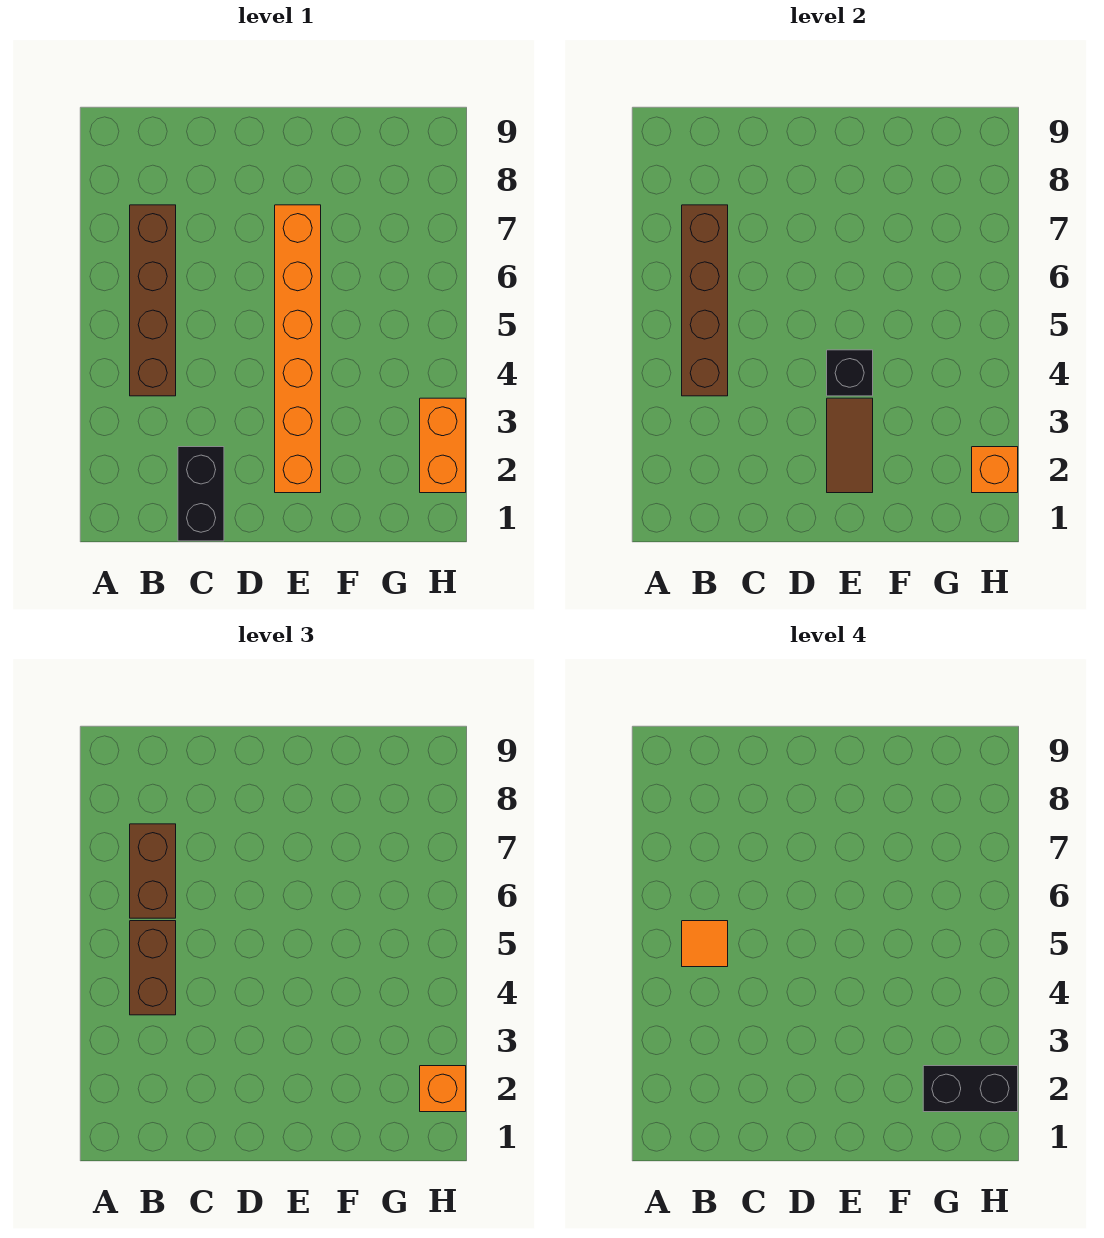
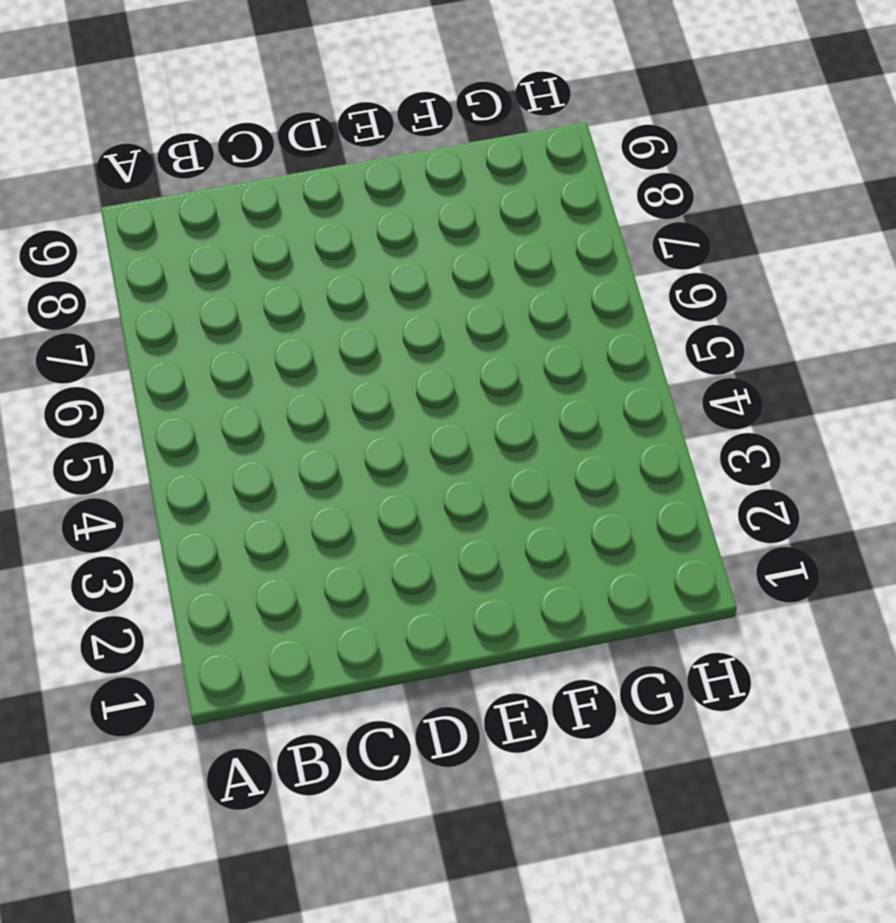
none -> brown 1x4 brick [130,205,176,396]
none -> black 1x2 brick [178,447,224,541]
none -> orange 1x6 brick [275,205,321,493]

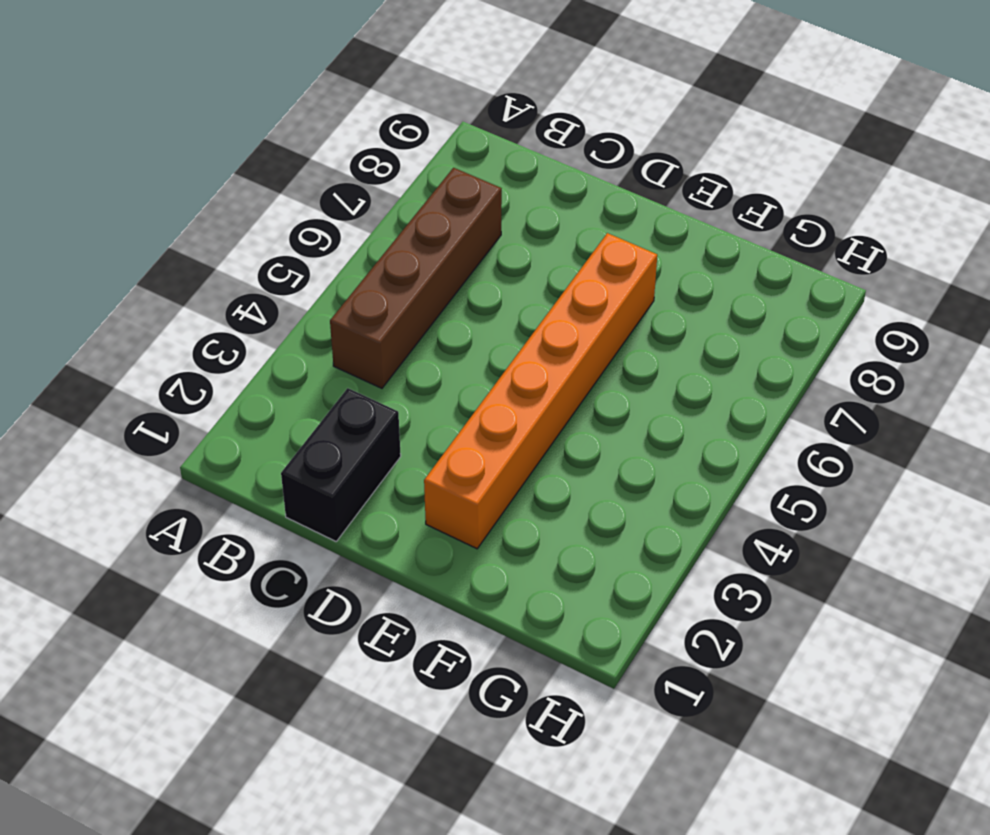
none -> orange 1x2 brick [420,398,466,493]
none -> brown 1x4 brick [682,205,728,396]
none -> brown 1x2 tile [827,398,873,493]

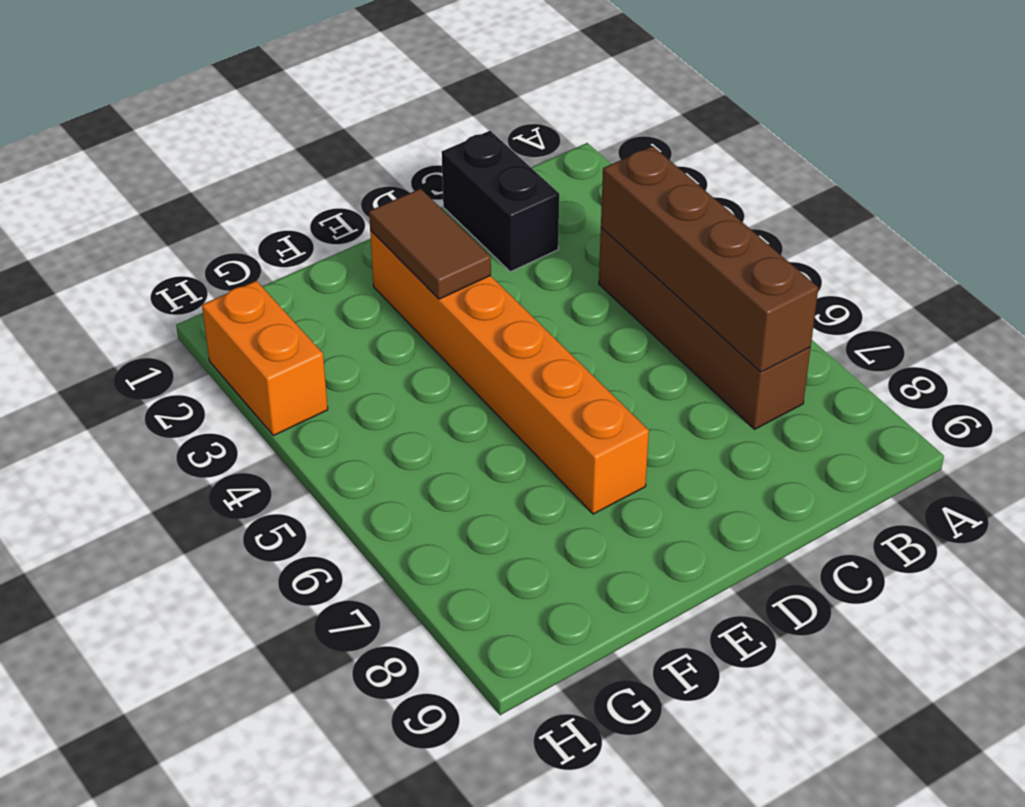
none -> black 1x1 brick [827,350,873,396]
none -> orange 1x1 brick [972,447,1018,493]
none -> brown 1x2 brick [130,921,176,1015]

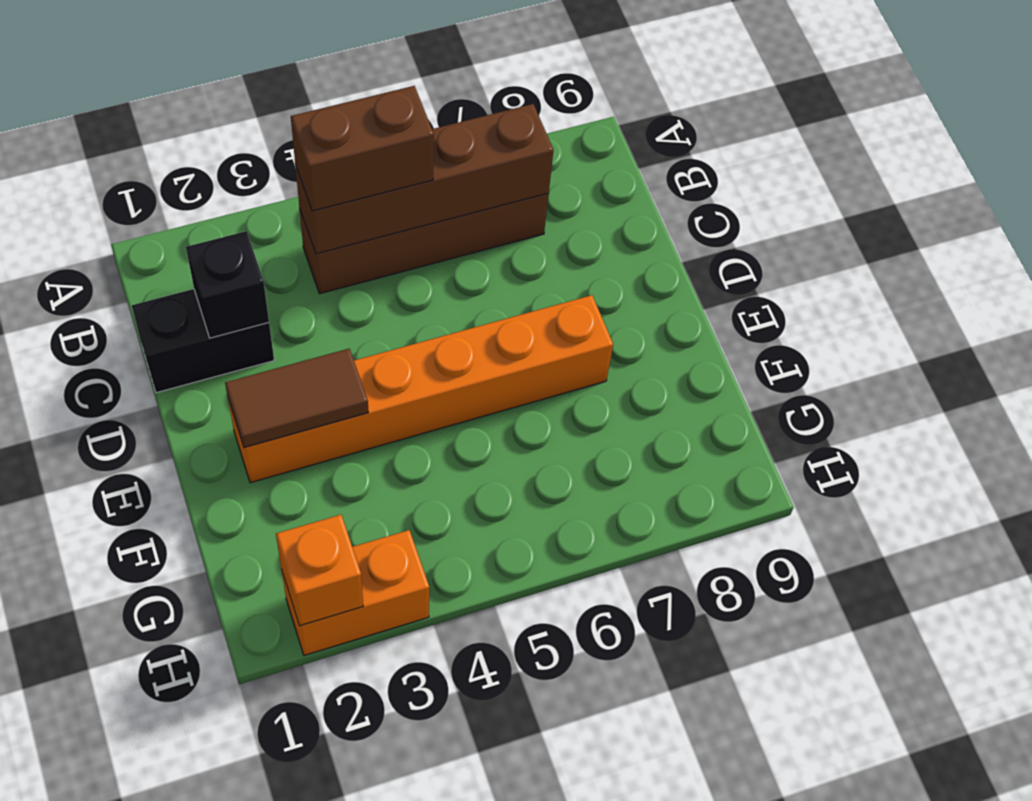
black 1x1 brick [186,231,269,338] -> black 1x1 brick moved to [827,350,873,396]
none -> brown 1x2 brick [130,824,176,918]
none -> orange 1x1 brick [420,1066,466,1112]
none -> orange 1x1 tile [682,921,728,967]

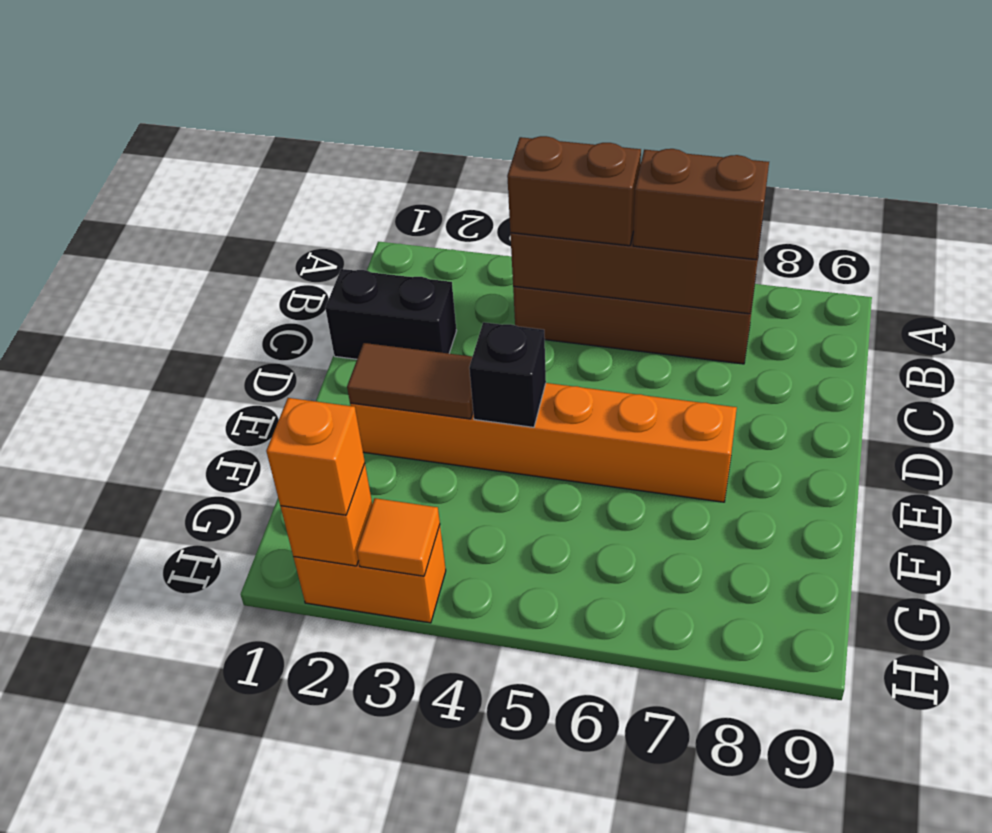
orange 1x1 tile [357,498,440,576] -> orange 1x1 tile moved to [682,921,728,967]
none -> black 1x2 brick [923,1066,1018,1112]

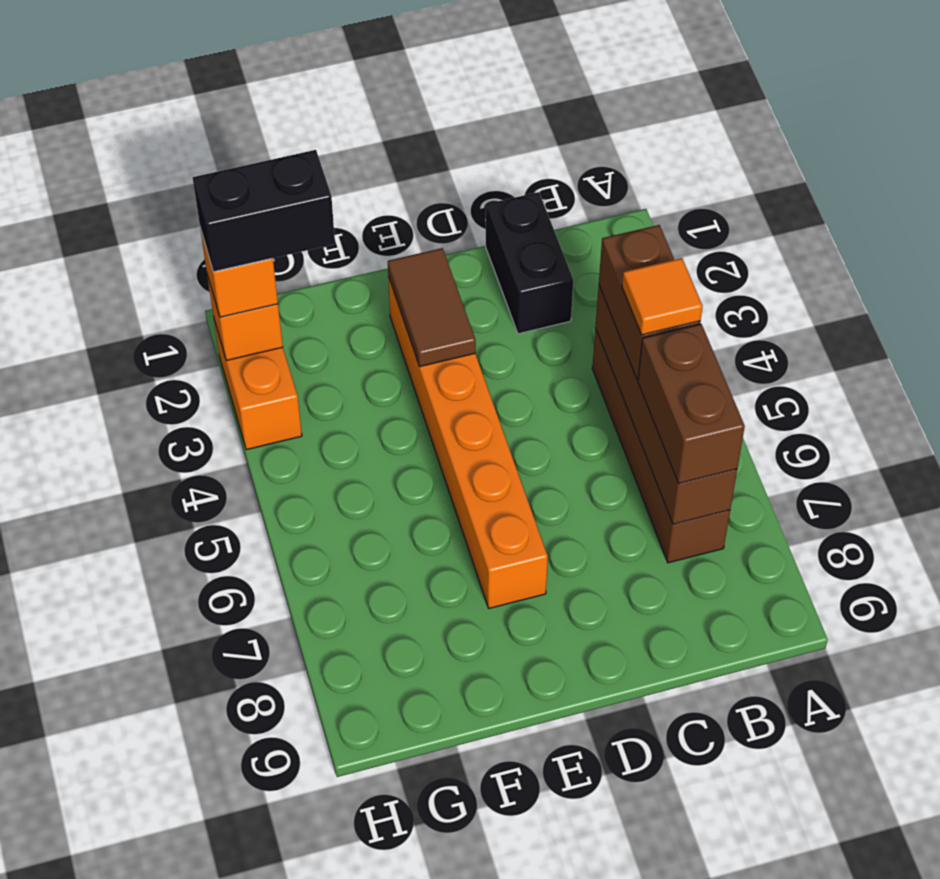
none -> black 1x1 brick [827,350,873,396]

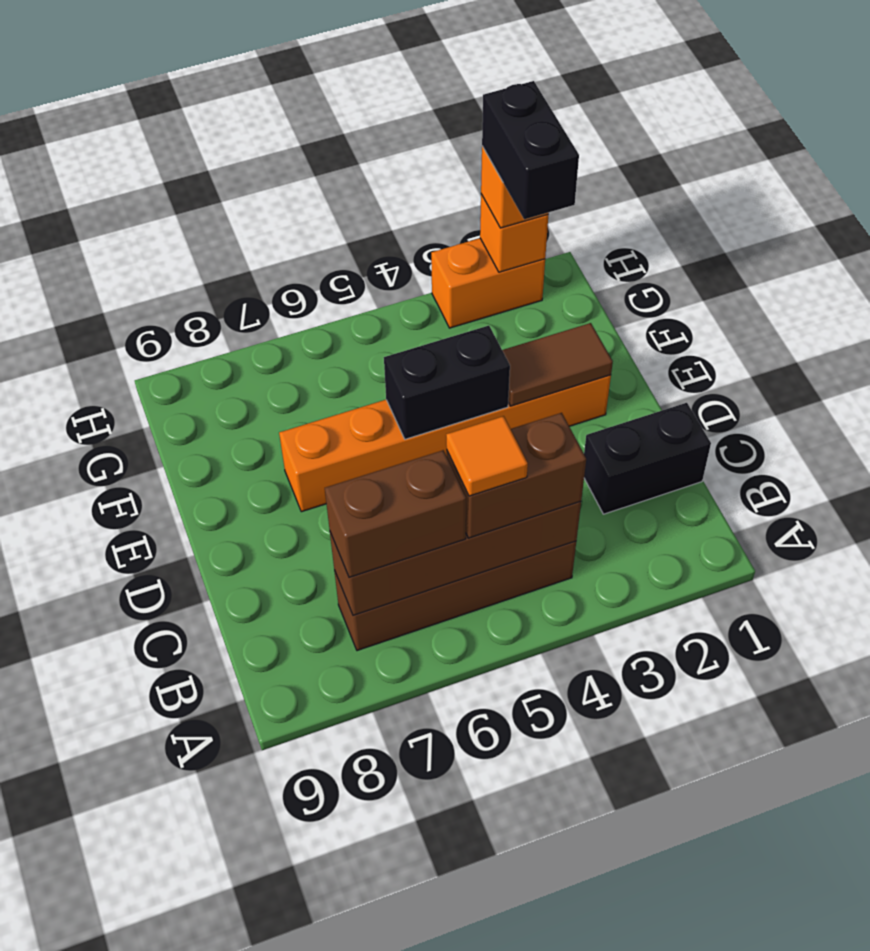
black 1x2 brick [384,326,510,439] -> black 1x1 brick [827,350,873,396]

